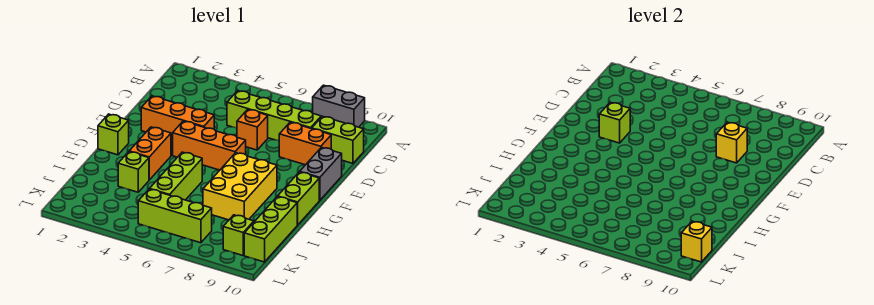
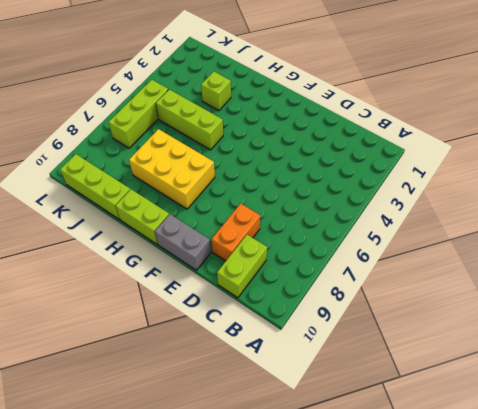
none -> grey 1x2 brick [313,85,365,127]
none -> lime 1x4 brick [227,91,321,141]
none -> orange 1x1 brick [237,109,268,150]

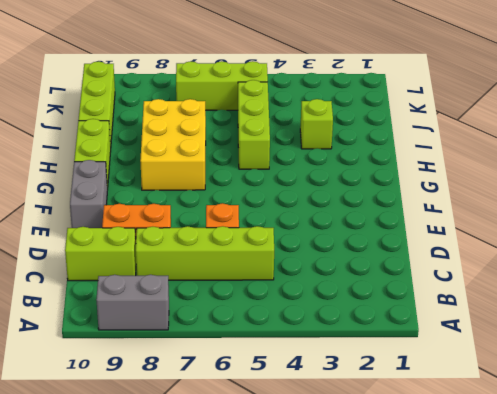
none -> orange 1x3 brick [141,96,214,140]
none -> orange 1x3 brick [173,121,246,170]
none -> lime 1x1 brick [98,114,129,155]

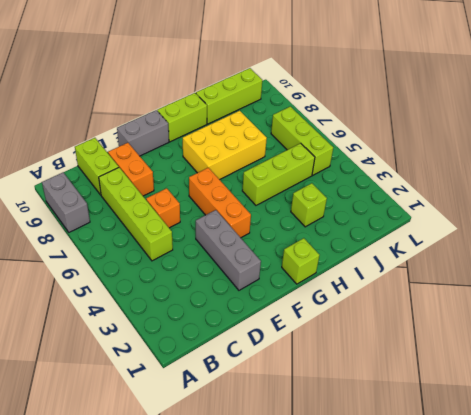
grey 1x3 brick [196,210,261,290] -> orange 1x3 brick [141,96,214,140]
none -> orange 1x2 brick [129,127,171,180]
none -> lime 1x1 brick [223,215,254,255]
none -> yellow 1x1 brick [716,122,747,163]

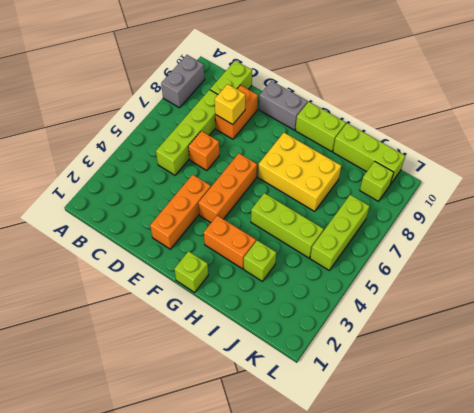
none -> lime 1x1 brick [599,102,630,143]
none -> yellow 1x1 brick [681,221,712,262]

